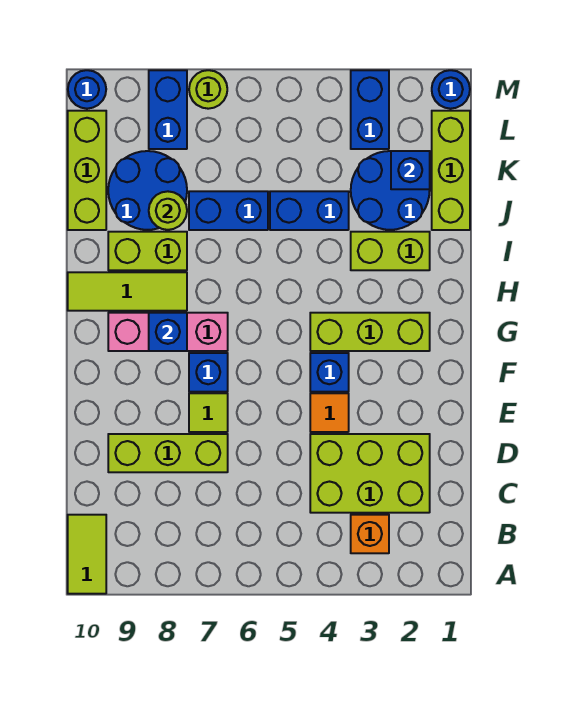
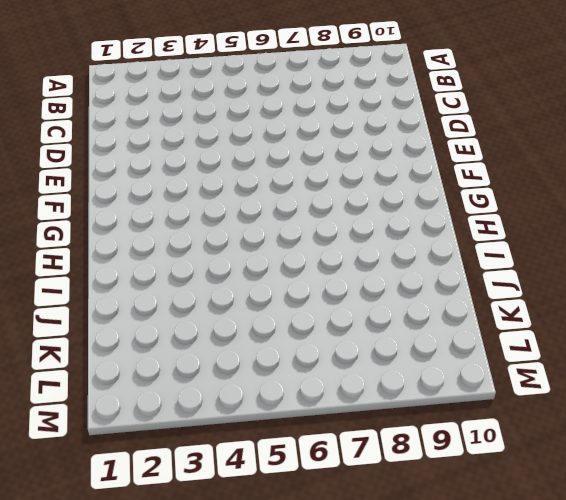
none -> lime 1x2 tile [68,515,106,594]
none -> orange 1x1 brick [351,515,389,553]
none -> lime 2x3 brick [310,434,430,513]

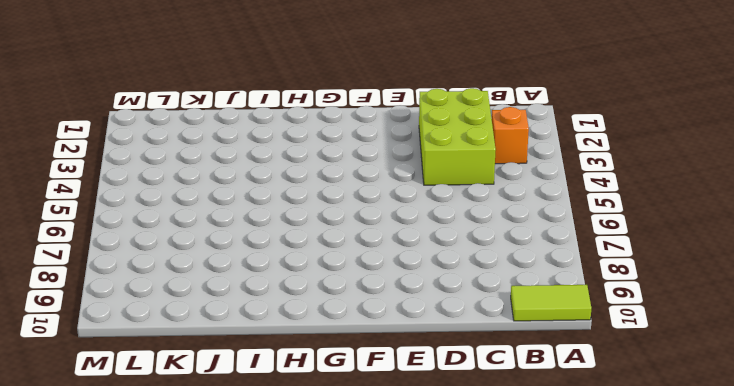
none -> lime 1x3 brick [108,434,228,472]
none -> orange 1x1 tile [310,393,349,432]
none -> lime 1x1 tile [189,393,228,432]

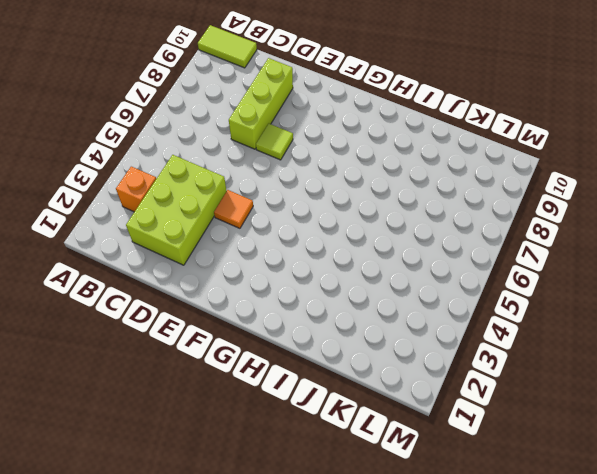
none -> blue 1x1 brick [310,353,349,392]
none -> blue 1x1 brick [189,353,228,392]
none -> lime 1x3 brick [310,313,430,351]

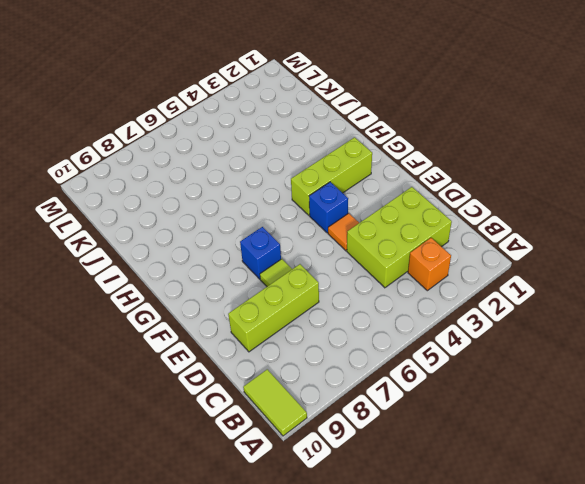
none -> pink 1x3 brick [108,313,228,351]
none -> lime 1x3 tile [68,272,187,311]
none -> lime 1x2 brick [351,232,430,270]

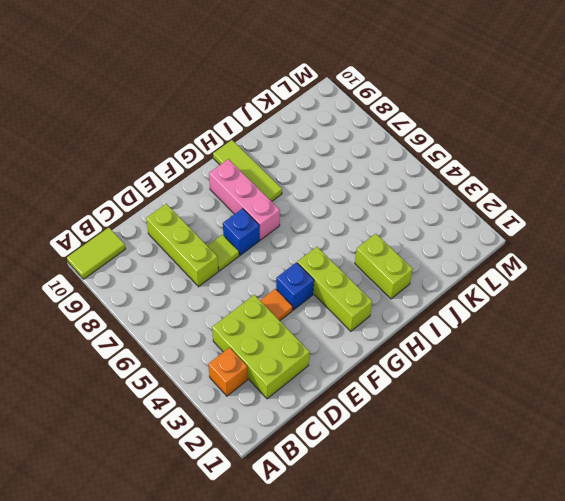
none -> lime 1x2 brick [108,232,187,270]
none -> lime 1x3 brick [432,111,470,230]
none -> blue 2x2 round brick [351,151,430,230]

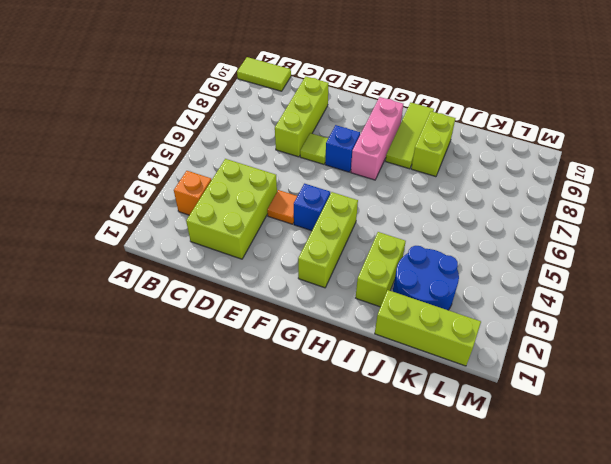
none -> blue 1x2 brick [270,191,349,230]
none -> blue 1x2 brick [189,191,268,230]
none -> blue 2x2 round brick [108,151,187,230]

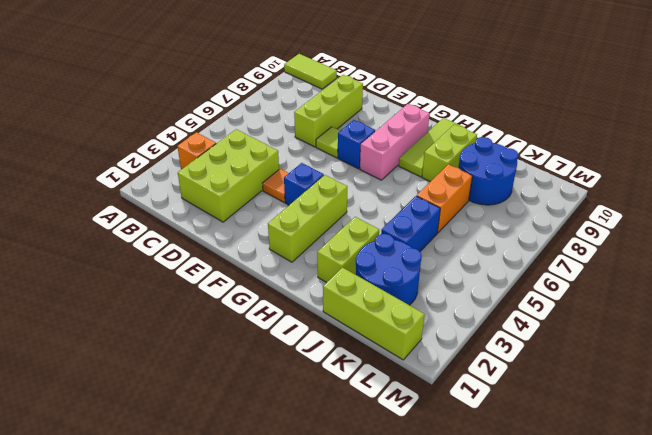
orange 1x2 brick [417,164,472,233] -> blue 1x2 brick [189,191,268,230]
none -> lime 1x3 brick [68,111,106,230]
none -> blue 1x2 brick [351,70,389,149]
none -> blue 1x2 brick [149,70,187,149]

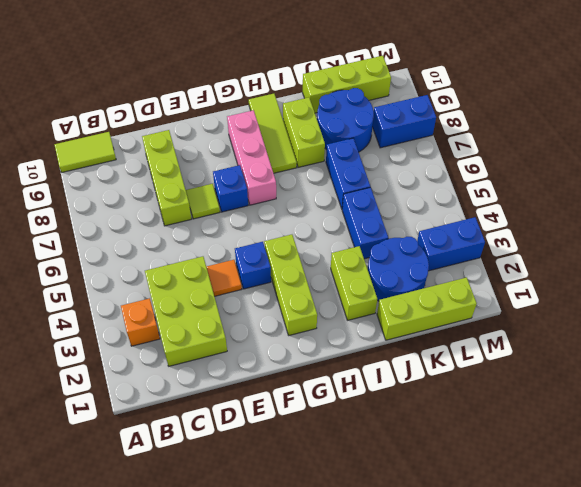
none -> blue 1x1 round brick [432,70,470,109]
none -> lime 1x1 round brick [189,70,227,109]
none -> blue 1x1 round brick [68,70,106,109]

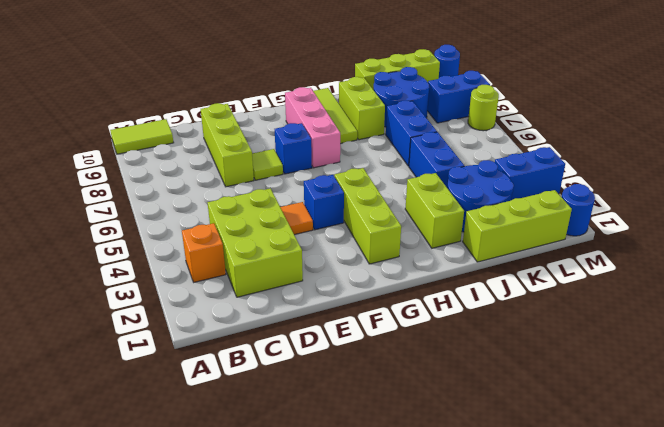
none -> blue 1x1 brick [149,313,187,351]
none -> lime 1x1 round brick [149,191,187,230]
none -> blue 1x1 brick [391,151,430,189]

